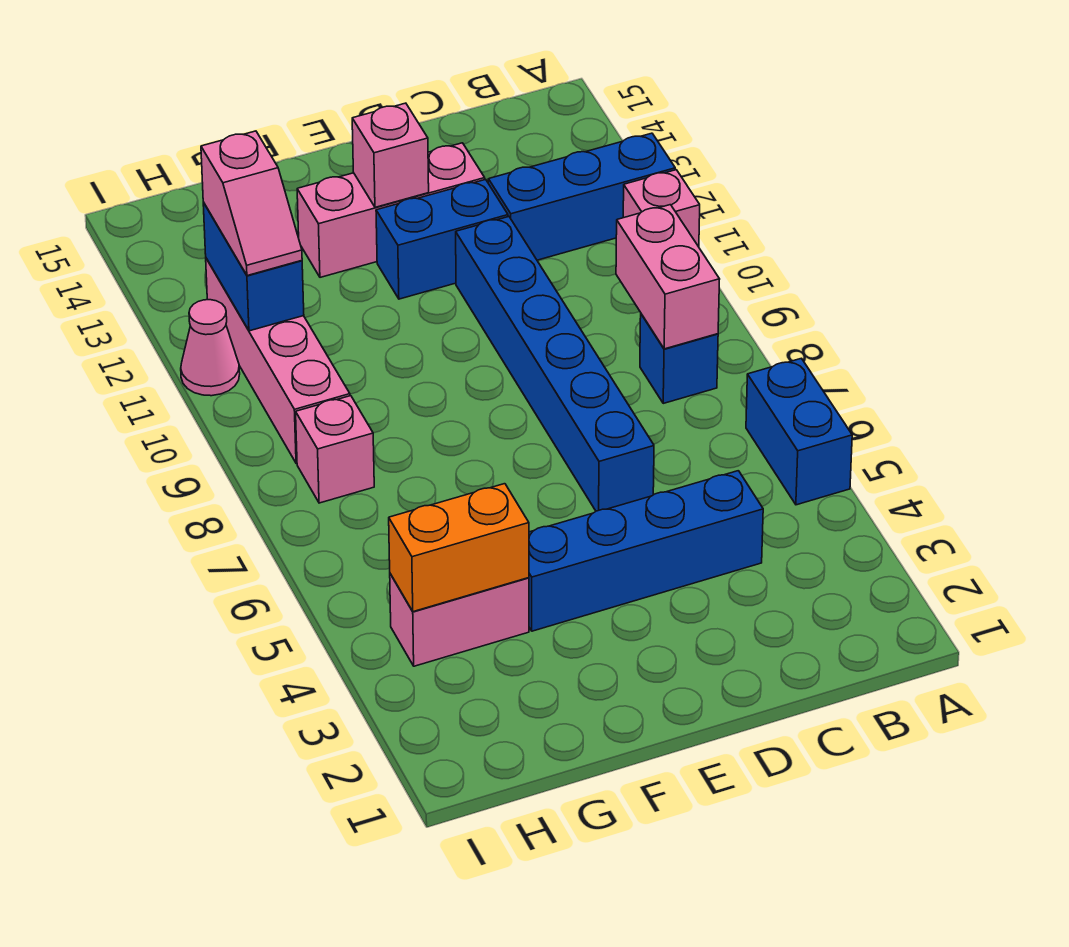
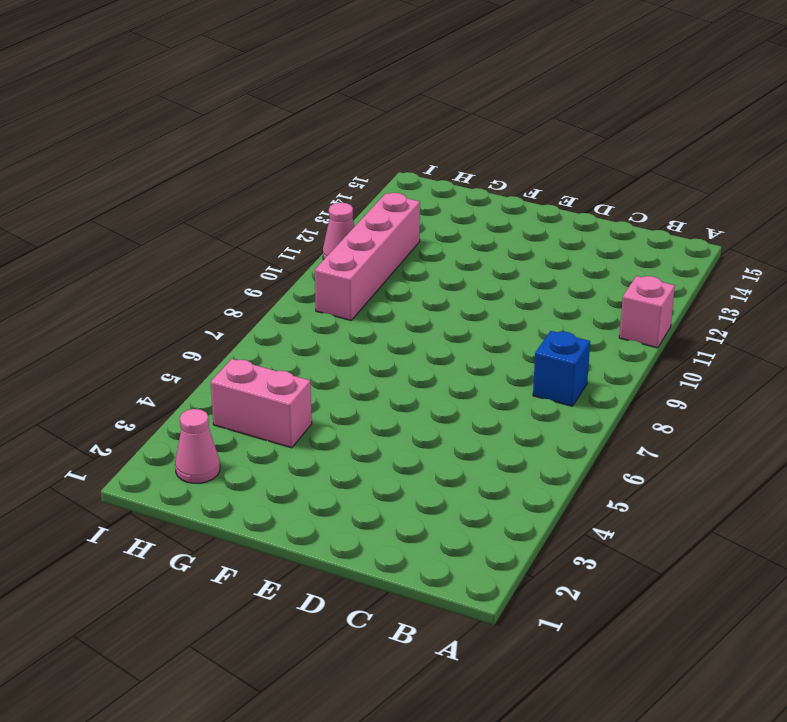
pink 1x1 cone [175,409,220,483] -> none
none -> blue 1x2 brick [746,358,852,505]
none -> blue 1x3 brick [488,133,675,260]
none -> blue 1x4 brick [529,471,763,631]

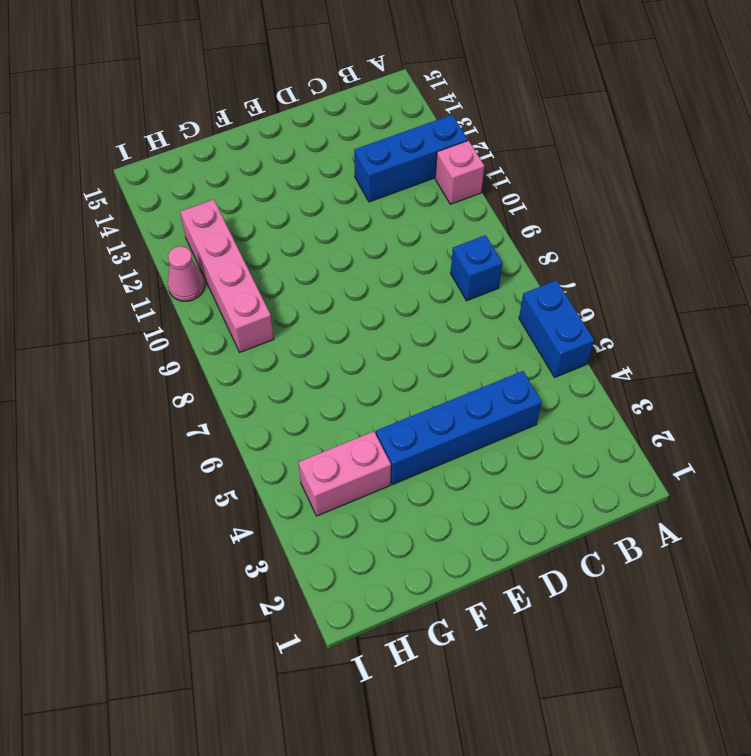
none -> blue 1x6 brick [456,217,654,511]
none -> blue 1x2 brick [376,179,508,299]
none -> pink 1x3 brick [297,143,485,277]

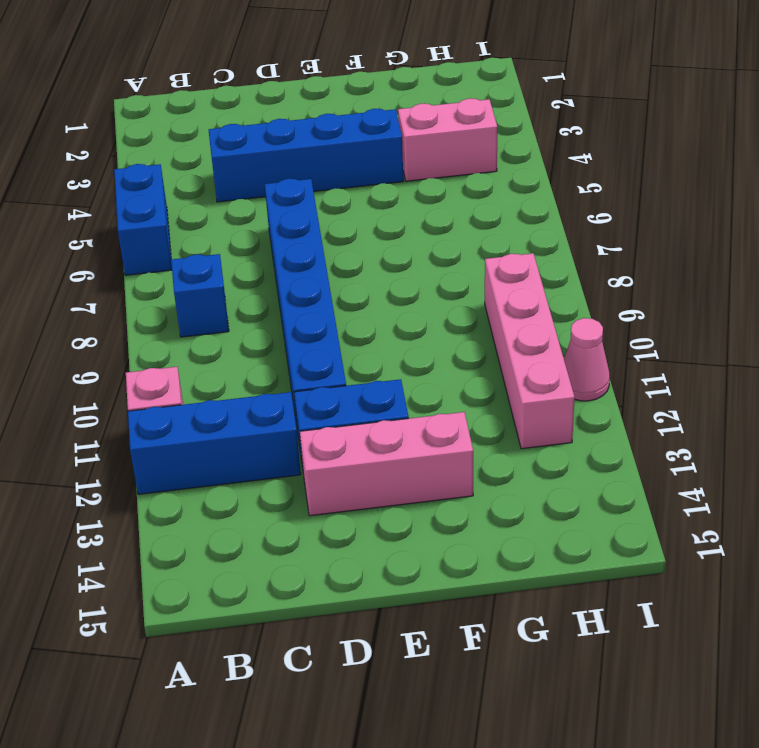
none -> pink 1x1 brick [296,396,374,503]
none -> pink 1x2 brick [616,205,720,349]
none -> pink 1x1 brick [352,103,429,207]

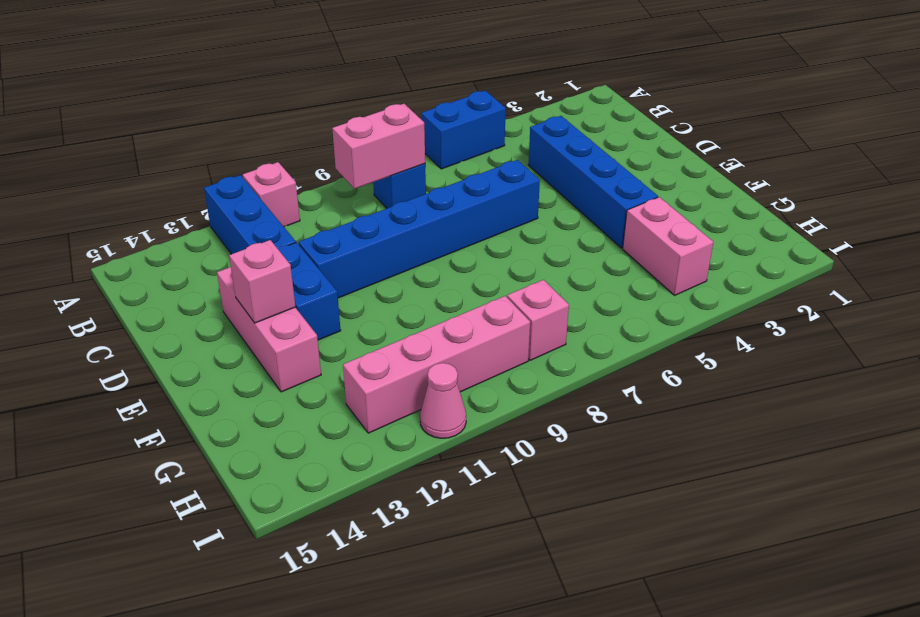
none -> orange 1x2 brick [389,484,529,612]
none -> blue 1x2 brick [203,202,304,331]
none -> pink 1x2 slope [201,131,302,276]

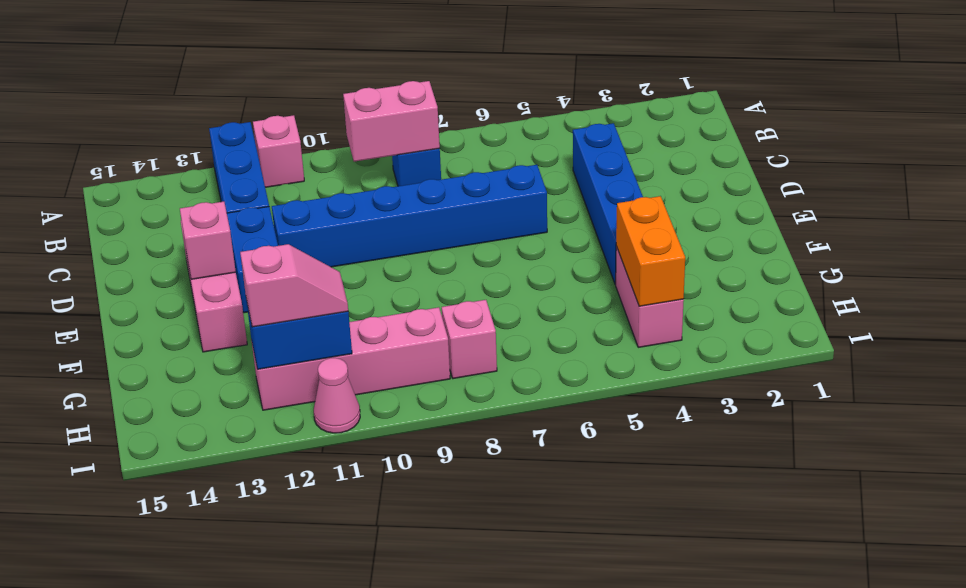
none -> blue 1x2 brick [746,358,852,505]

